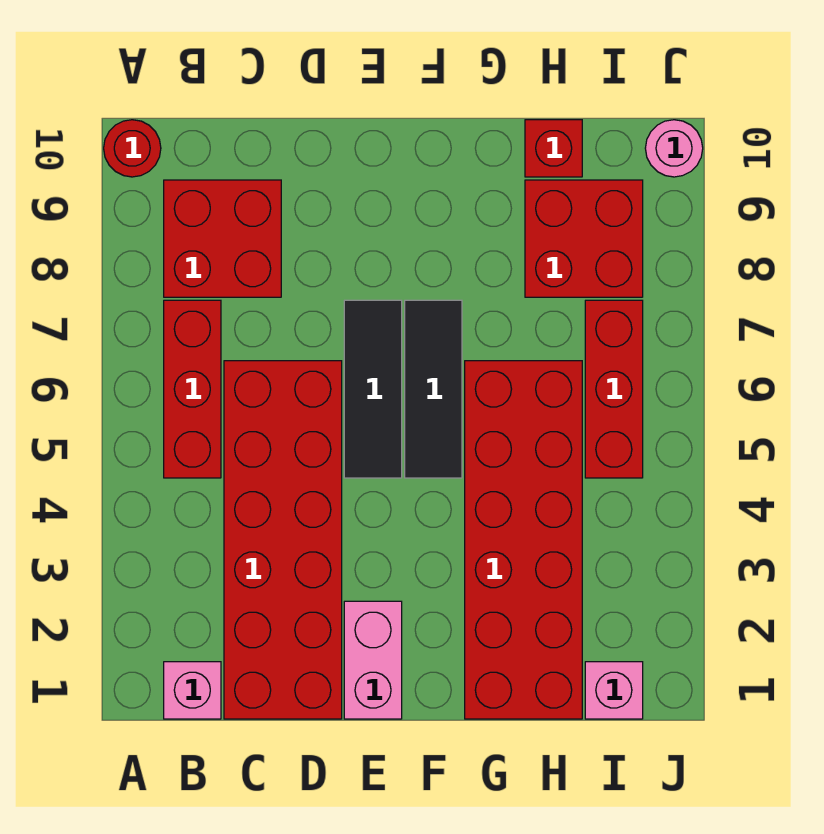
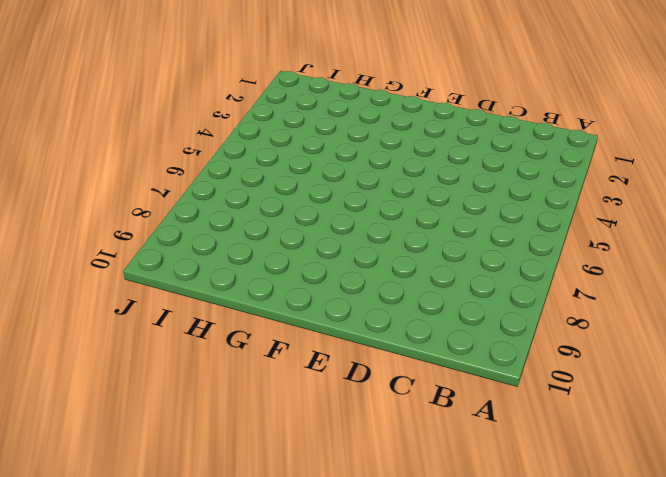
none -> red 1x1 round brick [104,120,161,177]
none -> pink 1x1 brick [164,662,221,719]
none -> red 1x3 brick [164,300,221,478]

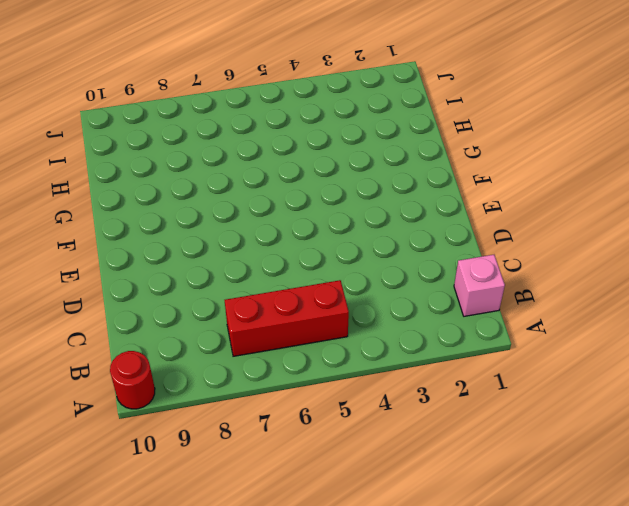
none -> red 2x2 brick [164,180,281,297]
none -> red 2x6 brick [224,361,342,719]
none -> pink 1x2 brick [344,601,402,719]

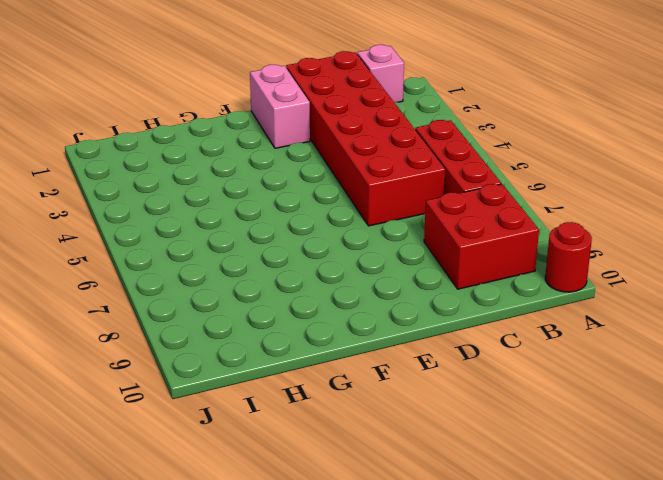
none -> black 1x3 tile [344,300,402,478]
none -> black 1x3 tile [405,300,462,478]
none -> red 2x6 brick [465,361,582,719]

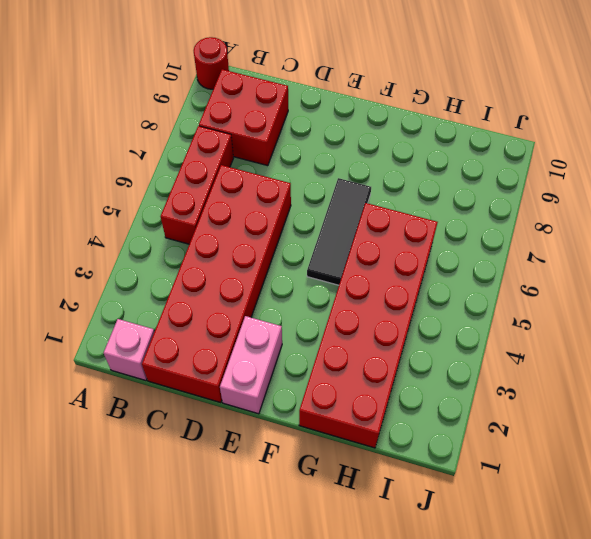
none -> black 1x3 tile [344,300,402,478]
none -> red 2x2 brick [525,180,643,297]
none -> red 1x1 brick [525,120,582,177]

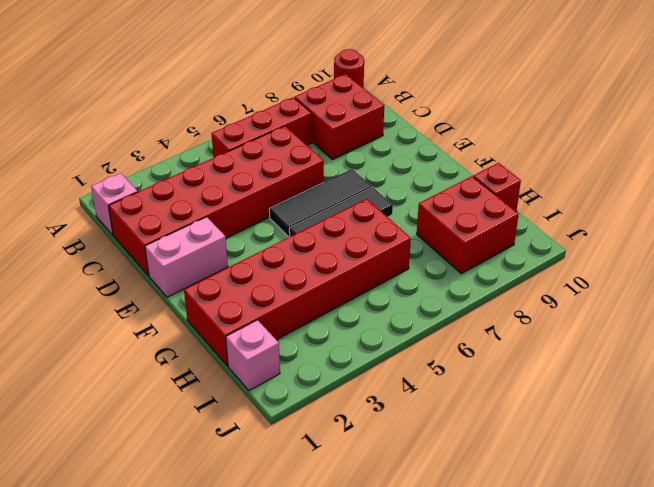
none -> red 1x3 brick [585,300,643,478]
none -> pink 1x1 round brick [645,120,703,177]

